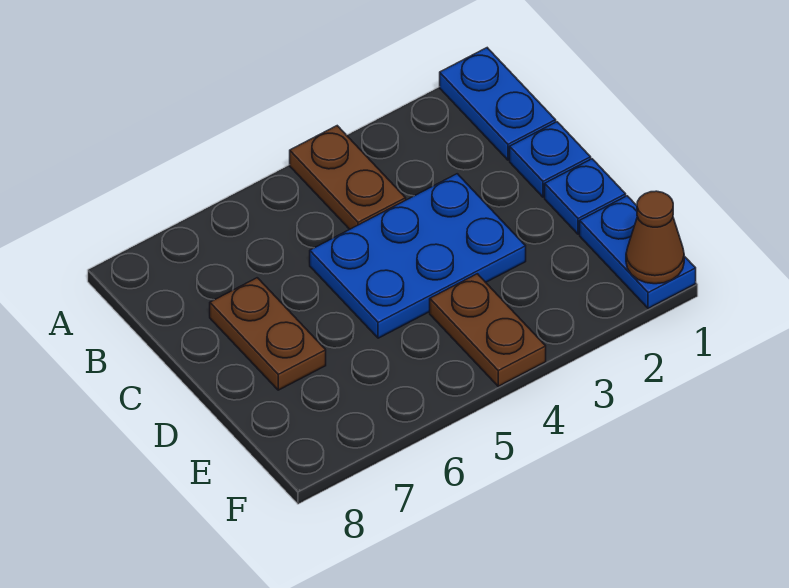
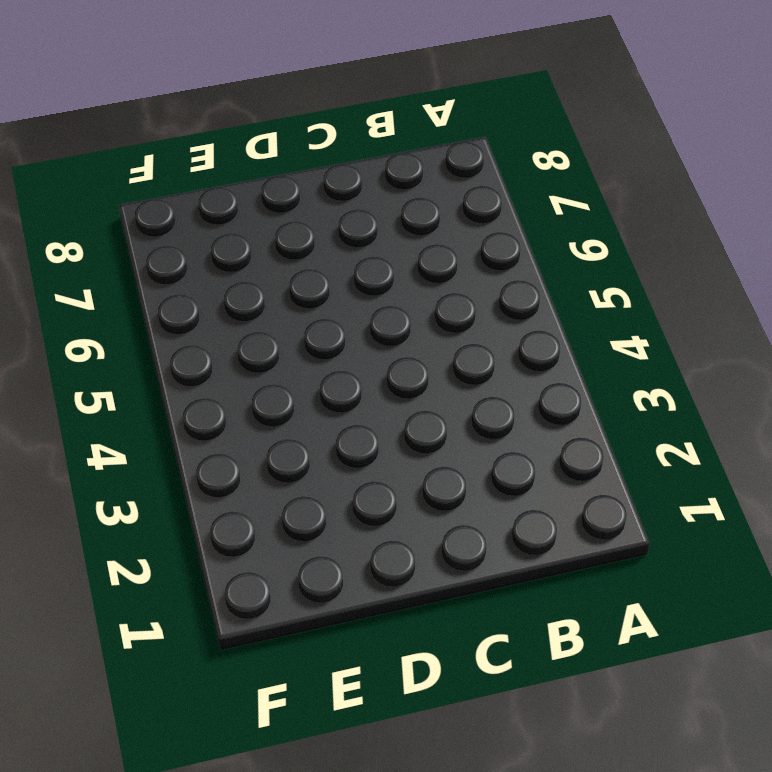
none -> blue 1x2 plate [440,48,556,160]
none -> brown 1x2 plate [290,126,406,229]

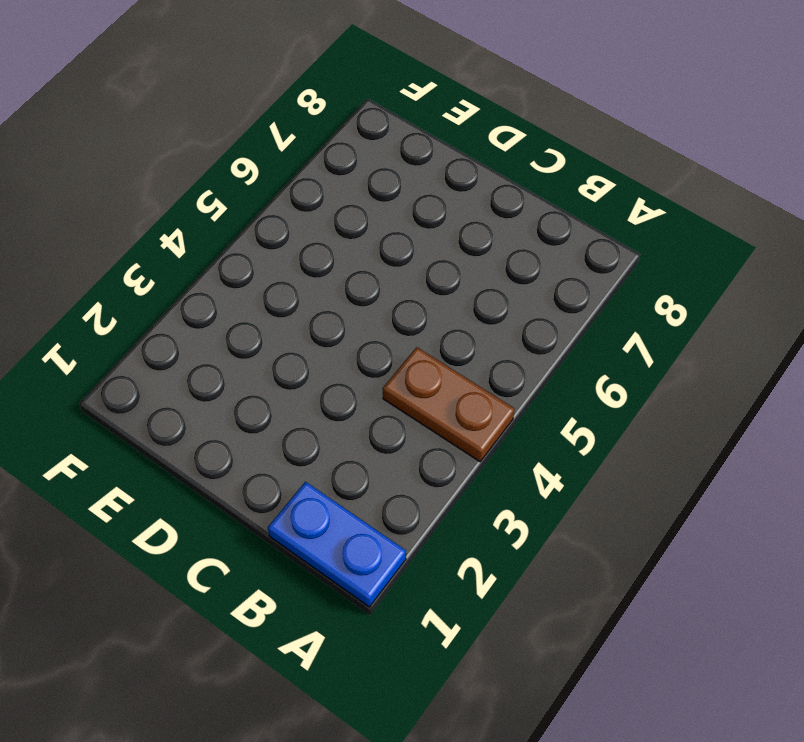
none -> blue 1x1 plate [510,122,591,197]
none -> blue 2x3 plate [310,174,526,338]

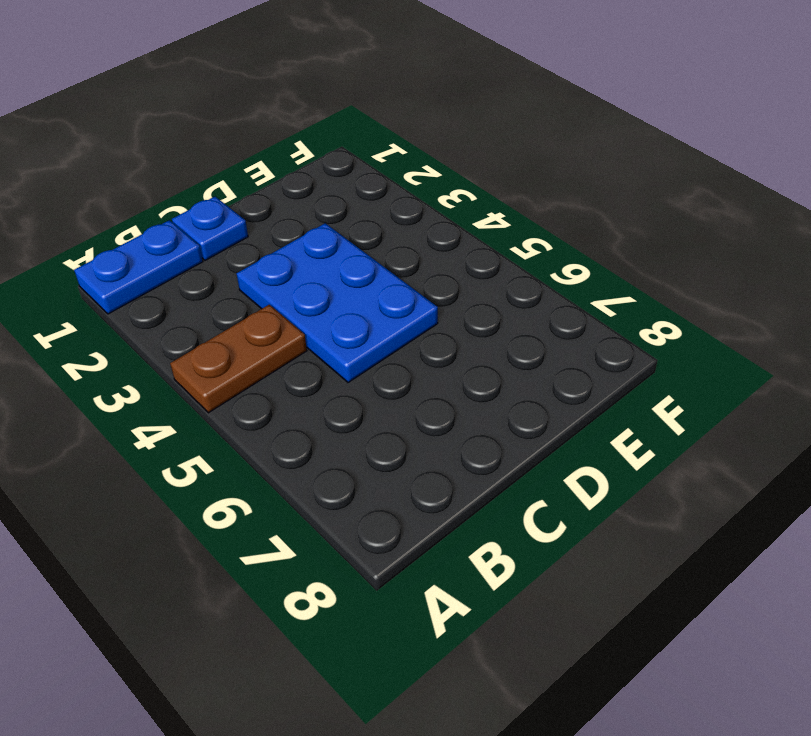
none -> brown 1x2 plate [210,278,326,390]
none -> blue 1x1 plate [545,159,626,234]

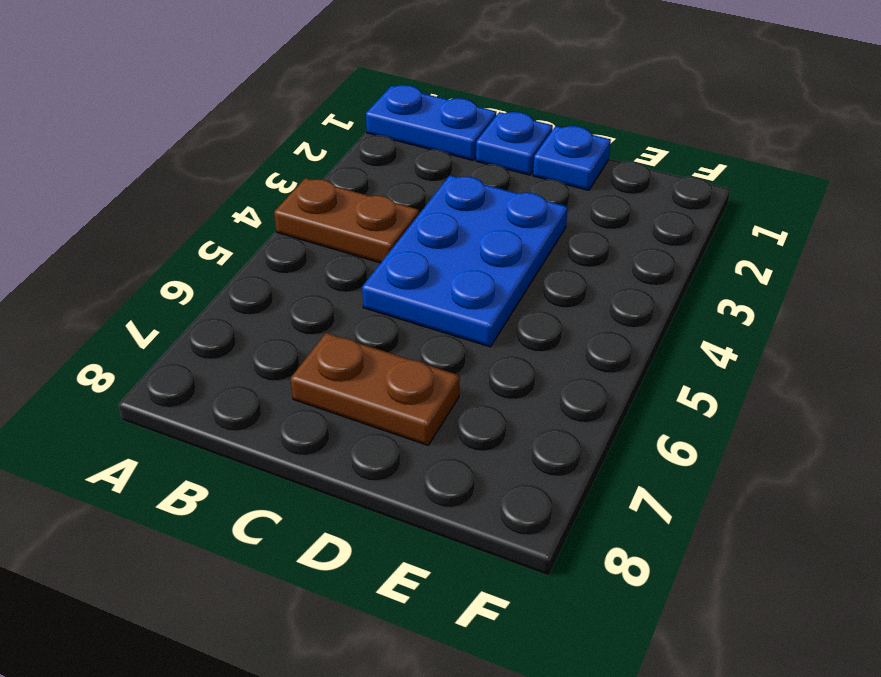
none -> blue 1x2 plate [580,196,696,308]
none -> brown 1x2 plate [430,274,546,386]

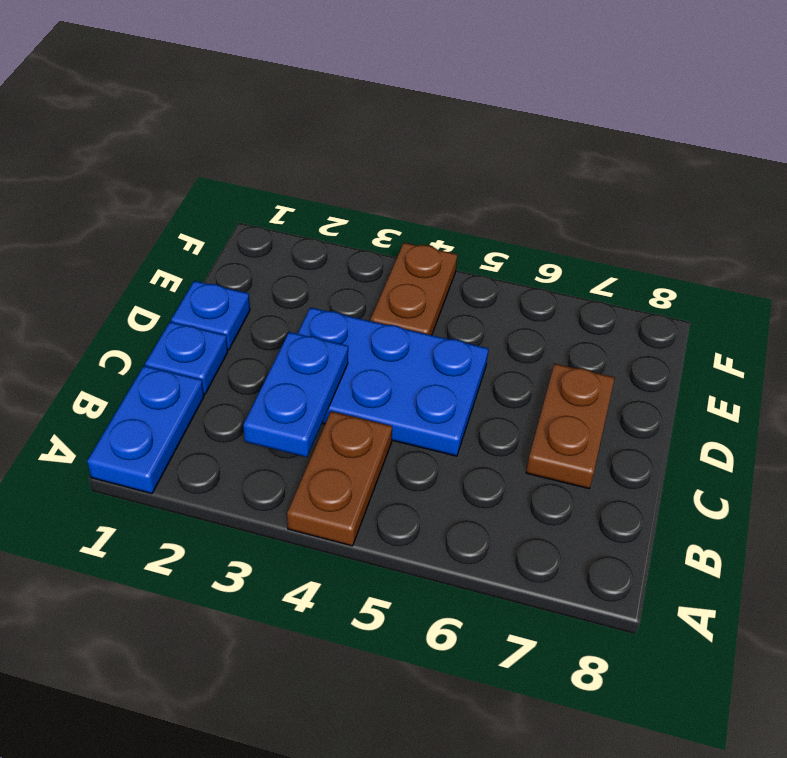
blue 1x2 plate [243,332,348,457] -> blue 1x2 plate moved to [580,196,696,308]
none -> brown 1x1 cone [626,191,684,284]

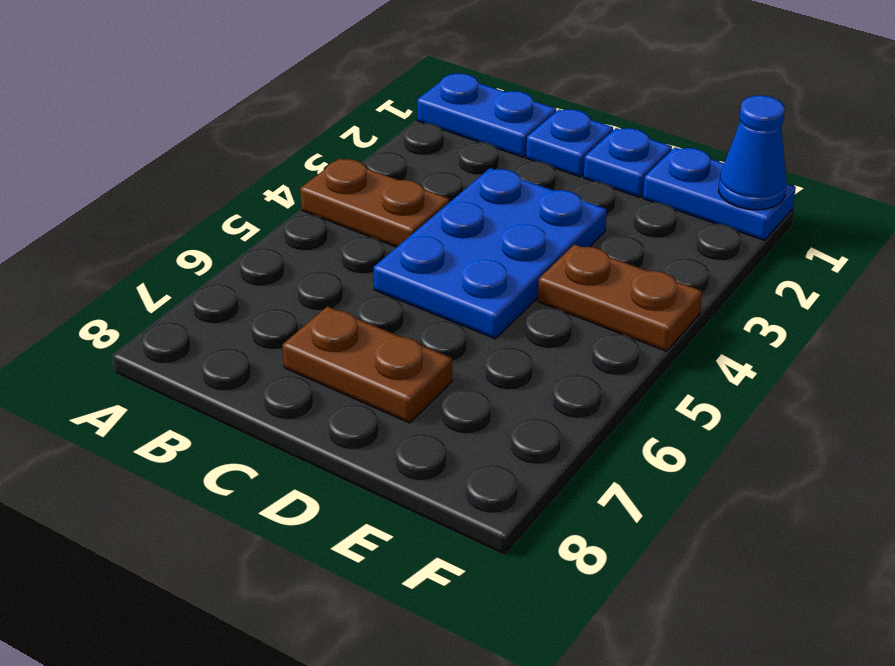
blue 1x1 cone [719,96,787,210] -> brown 1x1 cone [626,191,684,284]

